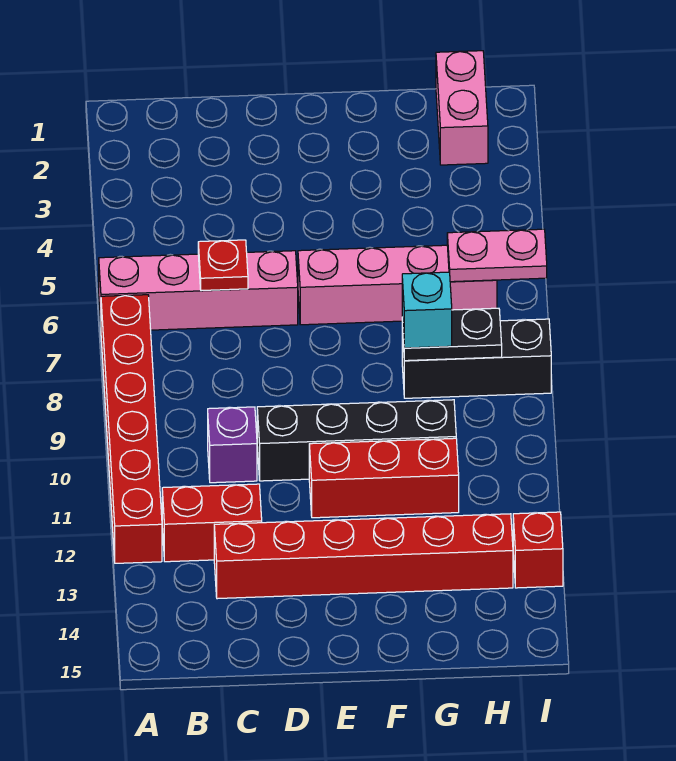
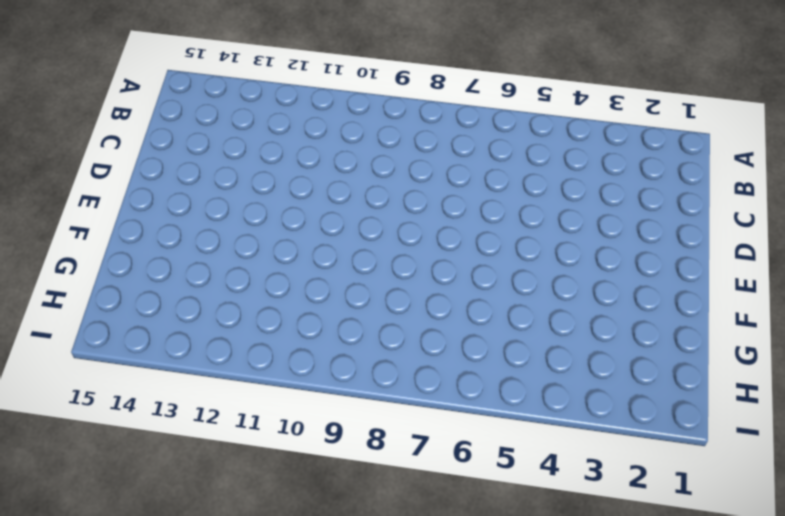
none -> pink 1x4 brick [99,251,298,330]
none -> red 1x6 brick [101,295,162,563]
none -> red 1x2 brick [162,484,262,562]

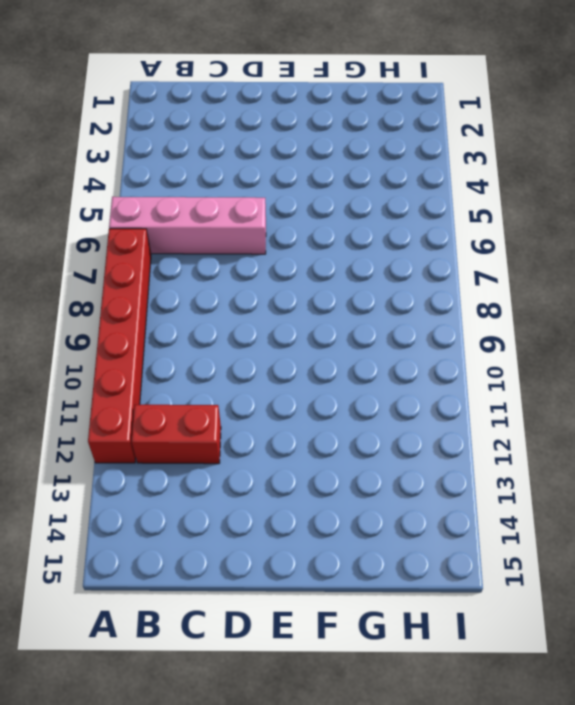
none -> purple 1x1 brick [208,407,257,483]
none -> red 1x6 brick [214,514,513,599]
none -> black 1x4 brick [257,400,456,481]

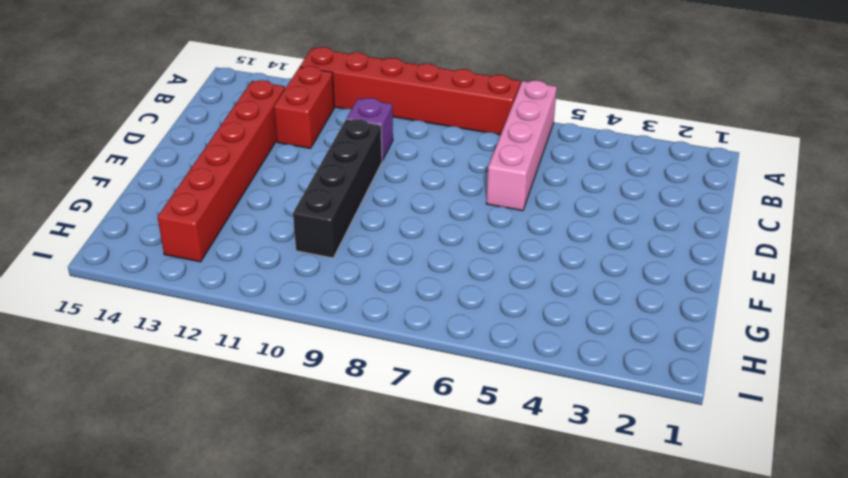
none -> pink 1x4 brick [298,245,497,325]
none -> red 1x3 brick [309,438,459,518]
none -> black 1x3 brick [402,319,551,398]

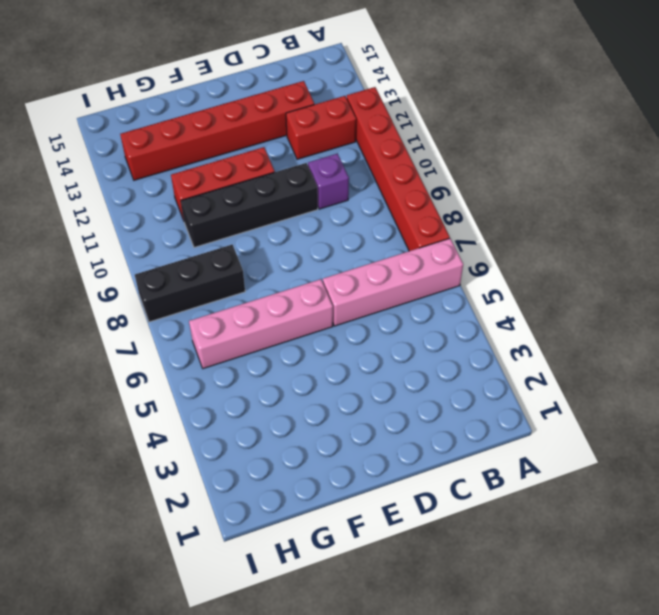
none -> pink 1x2 brick [436,51,488,165]
none -> red 1x1 brick [513,512,563,588]
none -> red 1x1 plate [198,240,248,291]

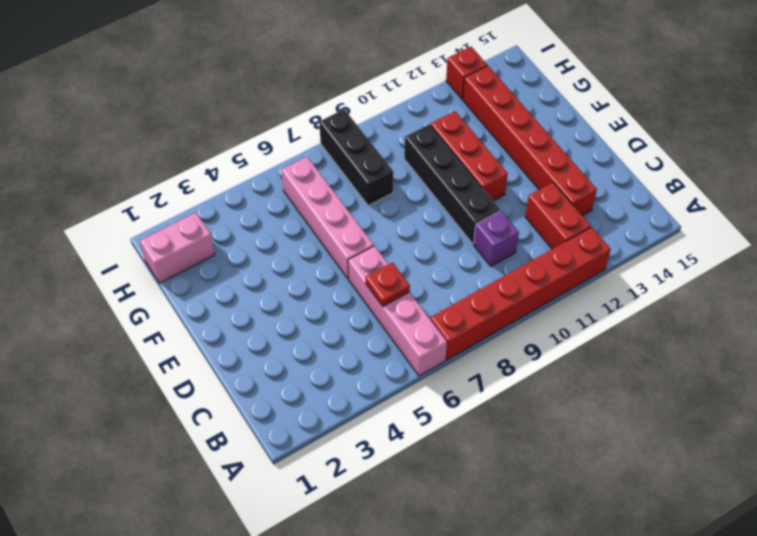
none -> black 1x2 plate [402,308,502,361]
none -> pink 1x2 plate [447,229,547,282]
none -> cyan 1x1 brick [402,272,452,348]

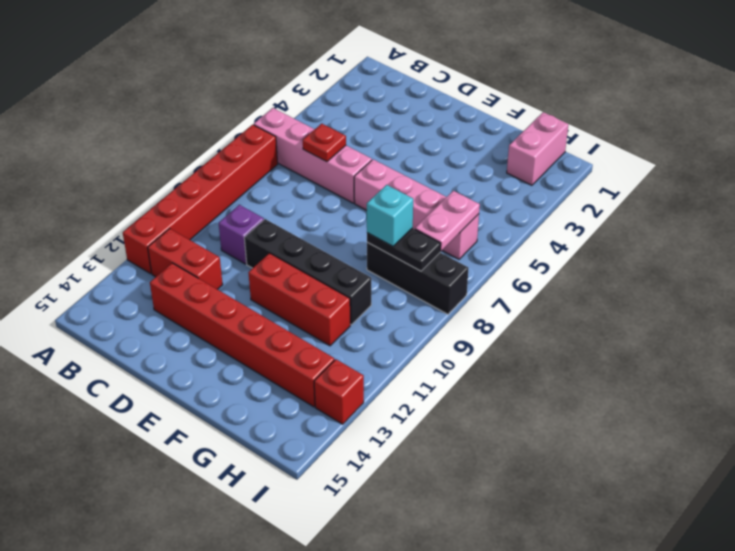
pink 1x2 plate [415,191,480,251] -> pink 1x2 plate turned to [447,229,547,282]

